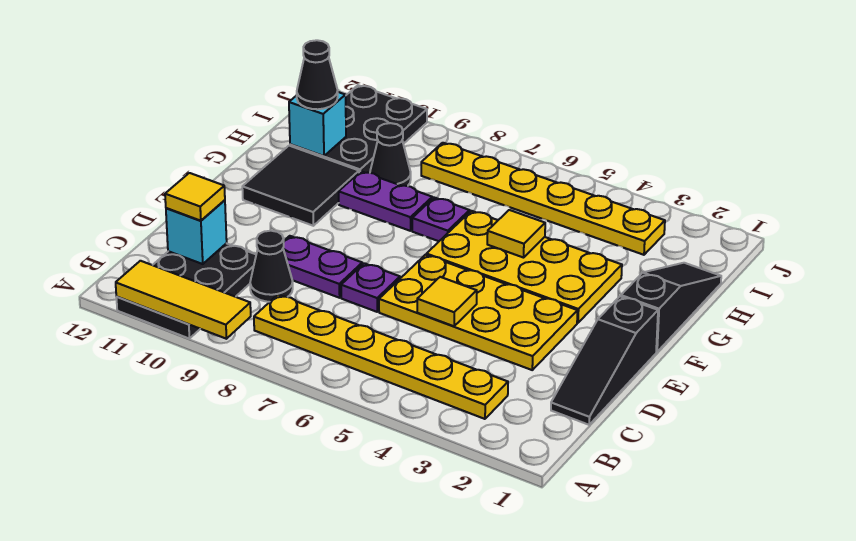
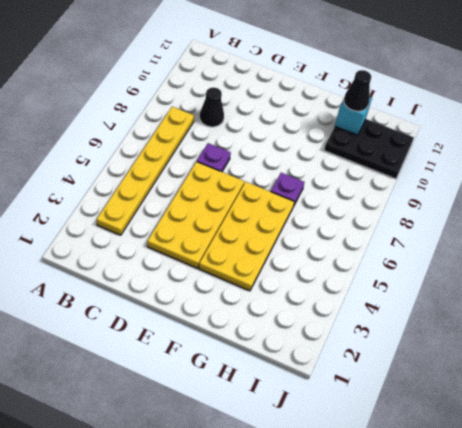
none -> black 2x3 plate [116,243,256,339]
none -> black 1x3 slope [551,296,658,425]
none -> purple 1x2 plate [283,236,362,298]

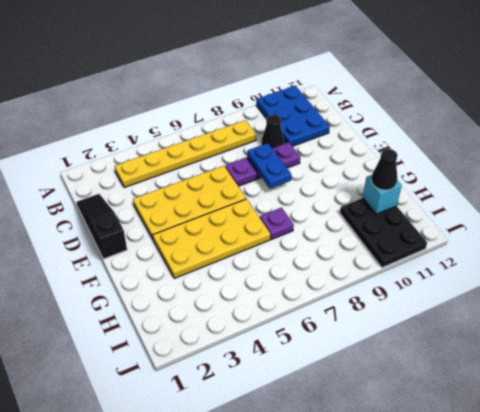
blue 2x3 plate [256,86,330,146] -> black 2x3 plate [116,243,256,339]
blue 1x2 plate [247,143,291,189] -> none
none -> black 1x3 slope [621,263,721,352]
none -> black 2x2 tile [242,146,359,226]
none -> purple 1x2 plate [339,171,432,231]

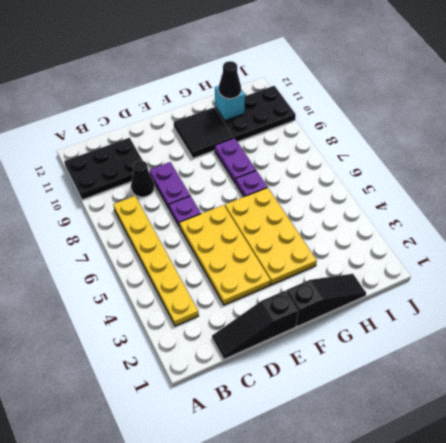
none -> black 1x1 cone [370,123,411,186]
none -> yellow 1x6 plate [421,143,665,255]
none -> yellow 1x3 tile [116,261,251,339]

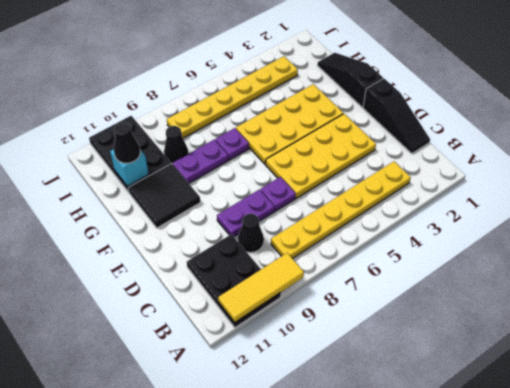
none -> cyan 1x1 brick [166,200,227,264]
none -> yellow 1x1 tile [417,277,477,326]
none -> yellow 1x1 tile [487,210,545,258]

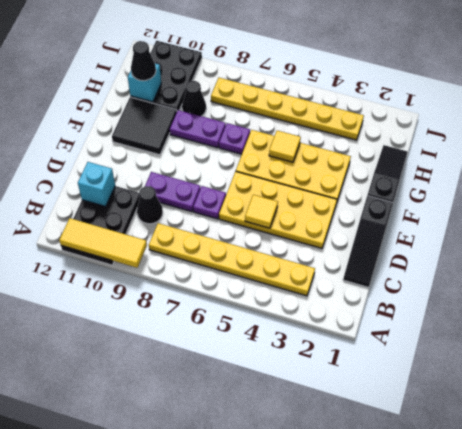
none -> yellow 1x1 tile [165,173,225,221]

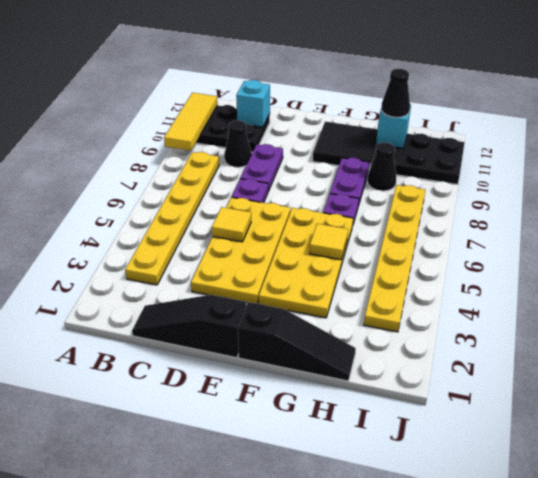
none -> yellow 1x1 tile [165,173,225,221]

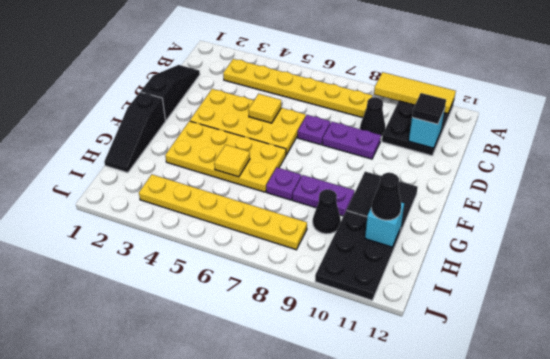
black 1x1 tile [412,93,446,124] -> yellow 1x1 tile [165,173,225,221]

